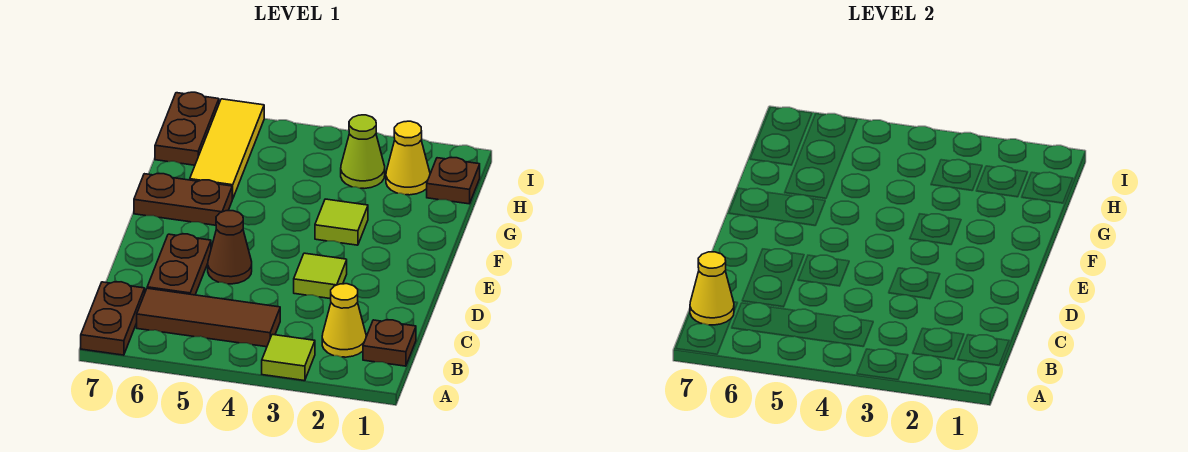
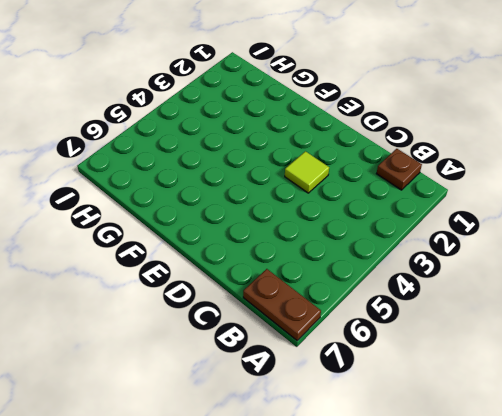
none -> lime 1x1 tile [262,334,315,381]
none -> yellow 1x1 cone [322,284,366,357]
none -> brown 1x3 tile [137,288,280,347]

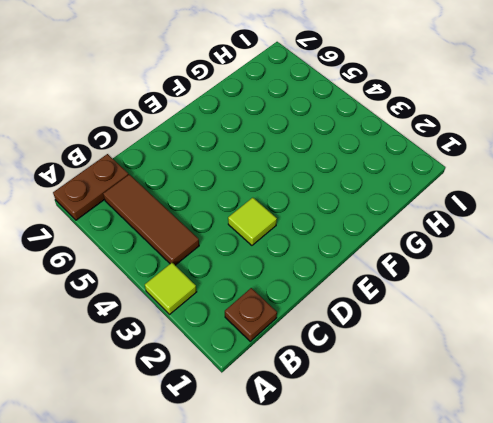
none -> yellow 1x1 cone [322,284,366,357]
none -> brown 1x2 plate [147,234,211,295]
none -> brown 1x1 cone [208,211,252,284]

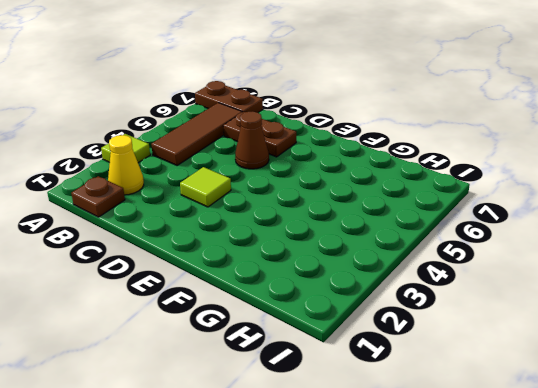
none -> lime 1x1 tile [315,199,368,245]
none -> brown 1x2 plate [134,174,232,225]
none -> yellow 1x3 tile [190,99,264,199]

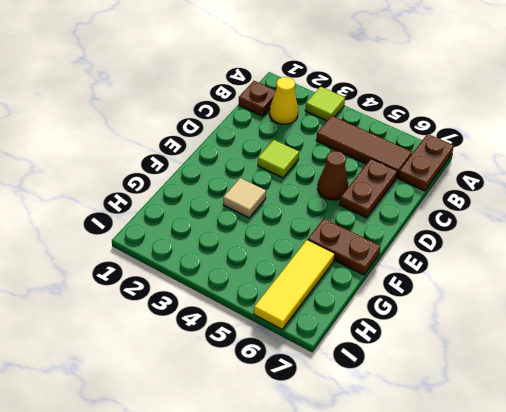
tan 1x1 tile [223,178,266,218] -> lime 1x1 tile [315,199,368,245]
none -> brown 1x1 plate [427,158,480,204]
none -> yellow 1x1 cone [386,121,430,195]
none -> lime 1x1 cone [341,115,385,189]

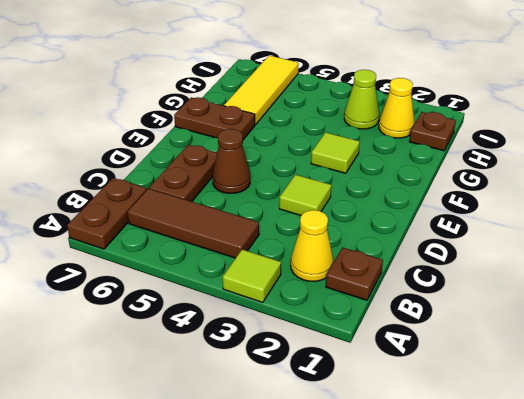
none -> brown 1x2 plate [155,92,219,165]
none -> yellow 1x1 cone [690,252,734,325]

